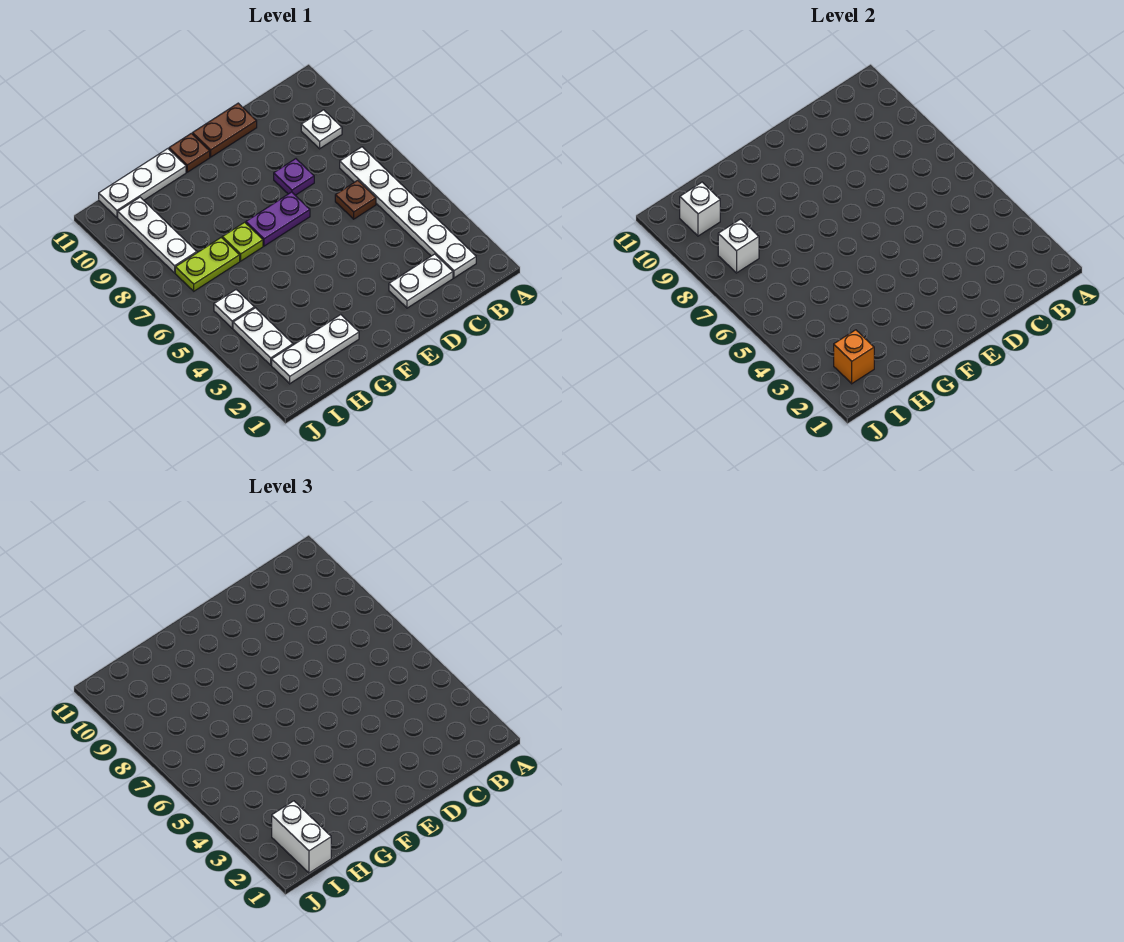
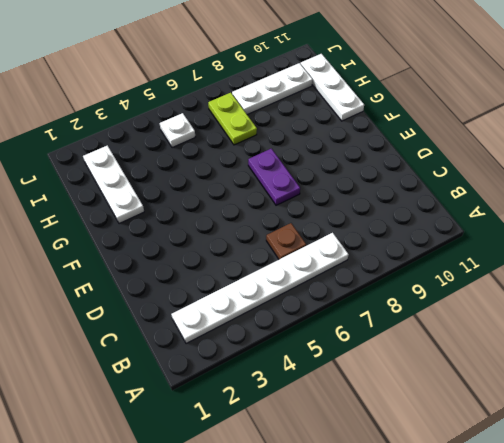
none -> white 1x1 plate [301,110,342,149]
none -> white 1x2 plate [389,254,453,308]
none -> purple 1x1 plate [274,159,314,195]

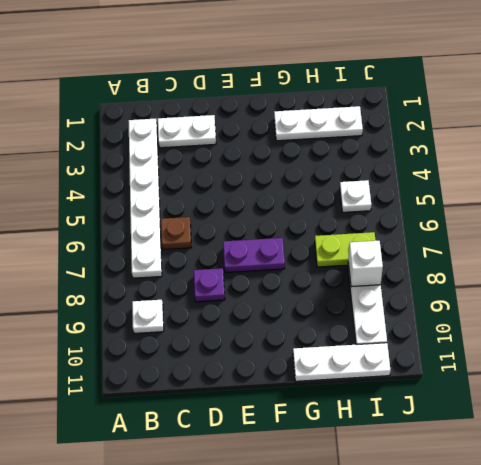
none -> brown 1x2 plate [192,103,257,157]
none -> brown 1x1 plate [169,133,210,172]
none -> lime 1x1 plate [222,222,263,261]

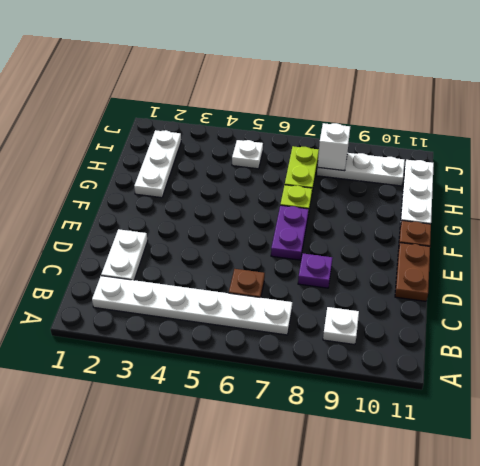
none -> white 1x2 plate [233,308,293,365]
none -> orange 1x1 brick [834,330,874,384]
none -> white 1x1 brick [680,182,720,236]

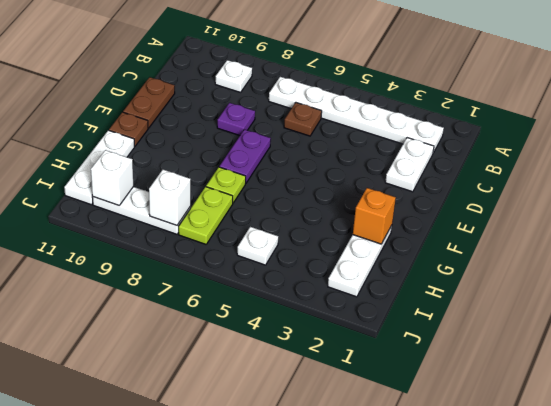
orange 1x1 brick [353,188,396,244] -> orange 1x1 brick moved to [834,330,874,384]
none -> white 1x2 plate [233,308,293,365]
none -> white 1x2 brick [272,801,331,873]

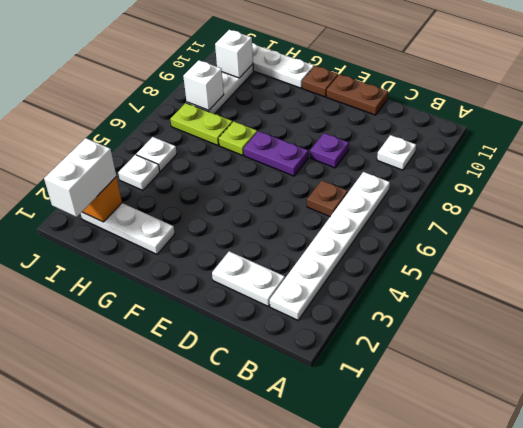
white 1x1 plate [118,155,160,190] -> white 1x2 plate [233,308,293,365]

